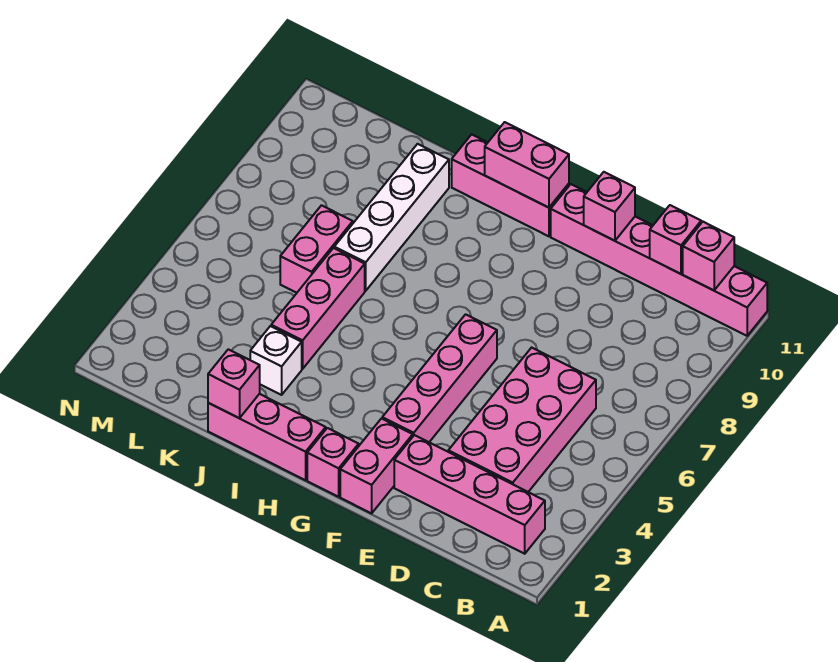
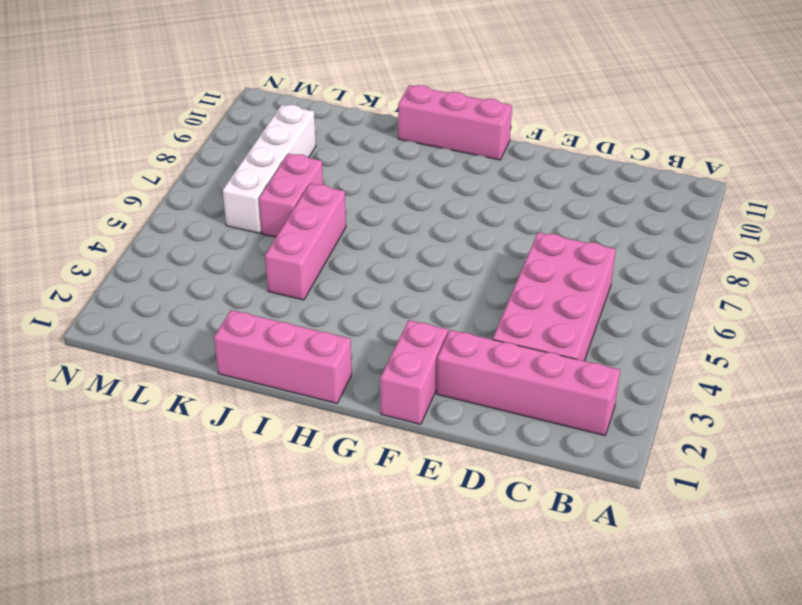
white 1x4 brick [223,105,316,233] -> white 1x4 brick moved to [334,144,449,291]
none -> pink 1x6 brick [551,184,767,336]
none -> pink 1x4 brick [382,314,497,442]
none -> pink 1x1 brick [307,428,359,497]

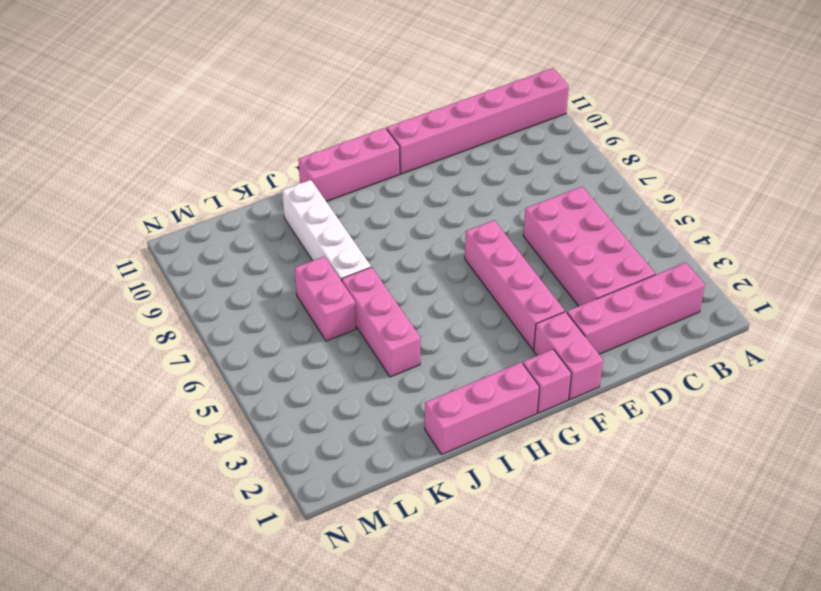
none -> white 1x1 brick [250,326,302,395]
none -> pink 1x1 brick [683,222,734,290]
none -> pink 1x1 brick [650,205,701,274]

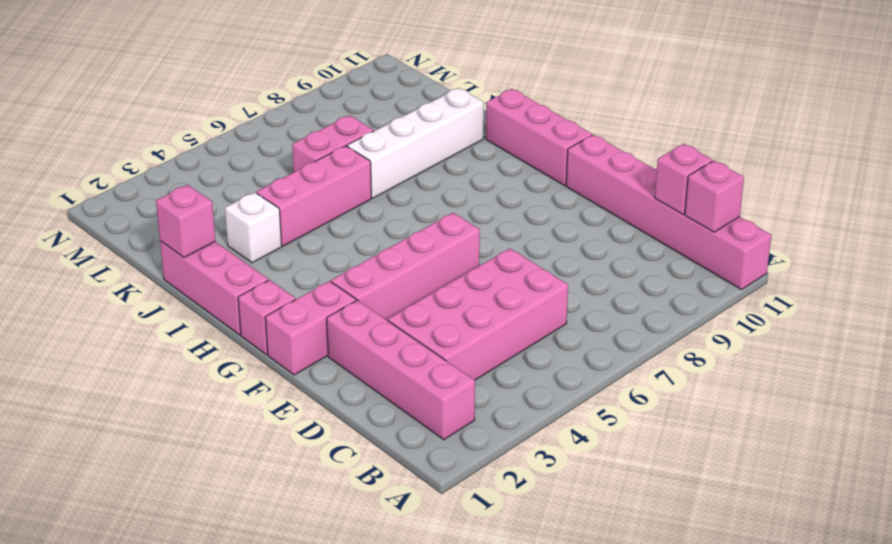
none -> pink 1x1 brick [584,172,635,241]
none -> pink 1x2 brick [485,122,569,208]

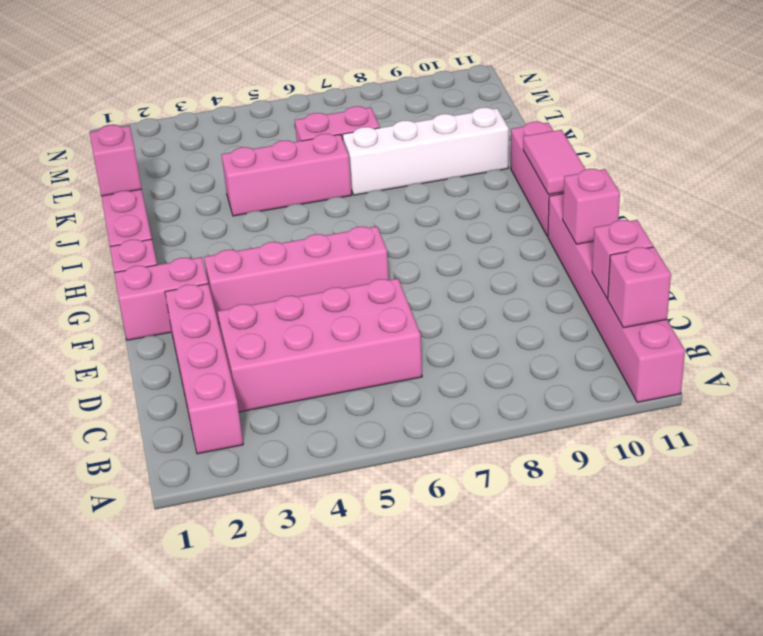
pink 1x2 tile [523,130,586,194] -> pink 1x2 brick [485,122,569,208]
none -> white 1x1 brick [250,326,302,395]

